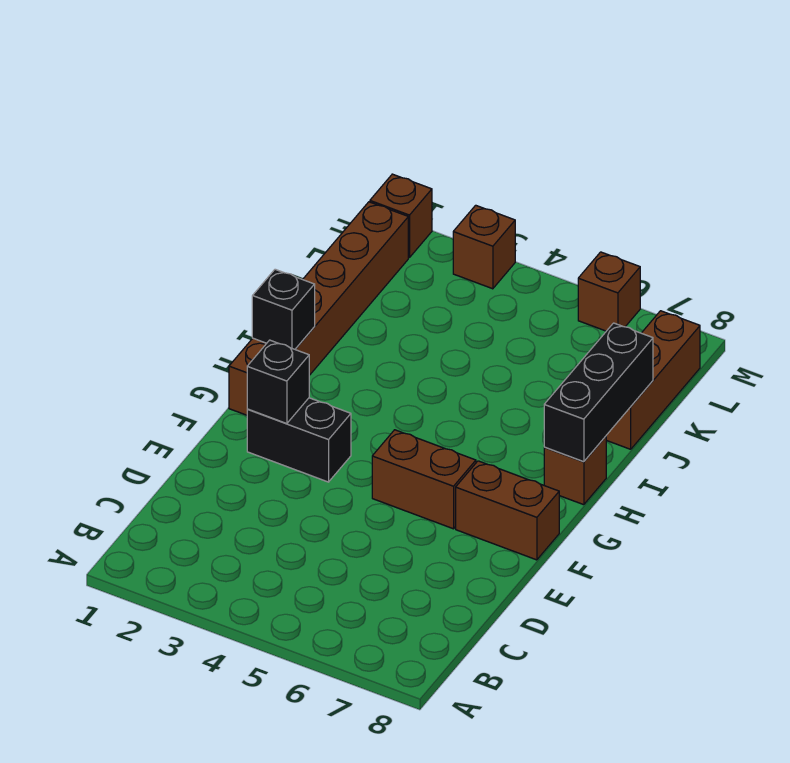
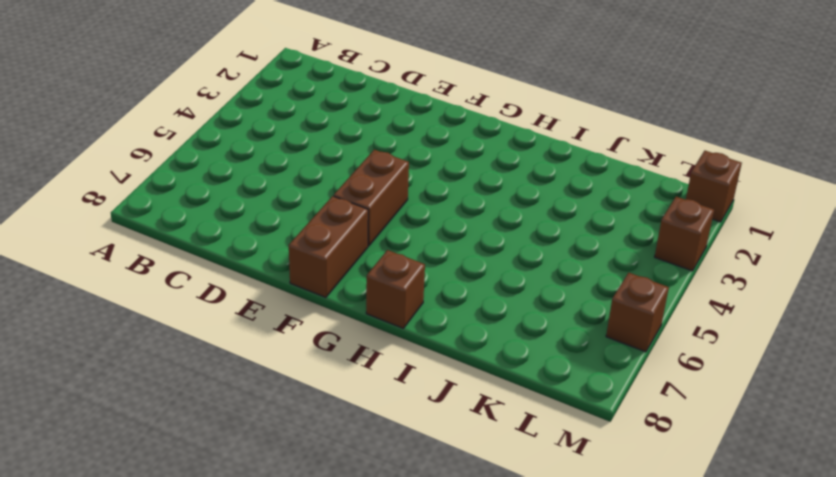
none -> black 1x2 brick [247,398,351,482]
none -> brown 1x6 brick [229,202,408,415]
none -> brown 1x3 brick [606,311,700,449]

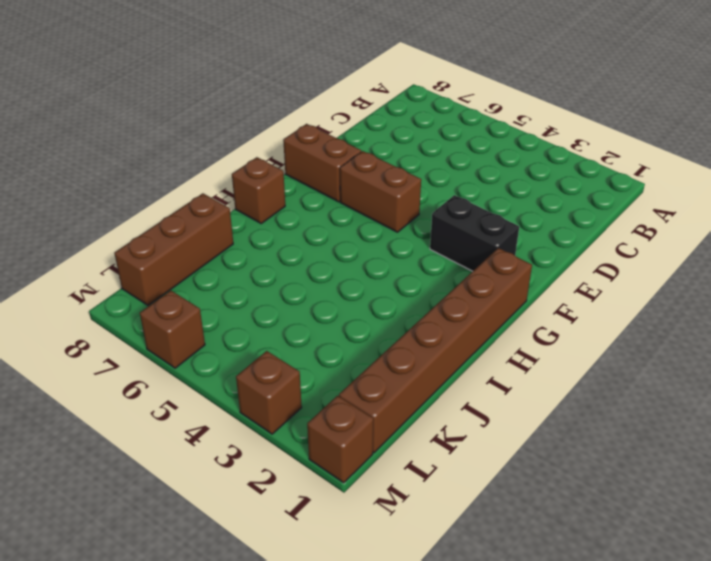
none -> black 1x1 brick [247,340,309,424]
none -> black 1x1 brick [252,269,315,349]
none -> black 1x3 brick [544,323,653,462]

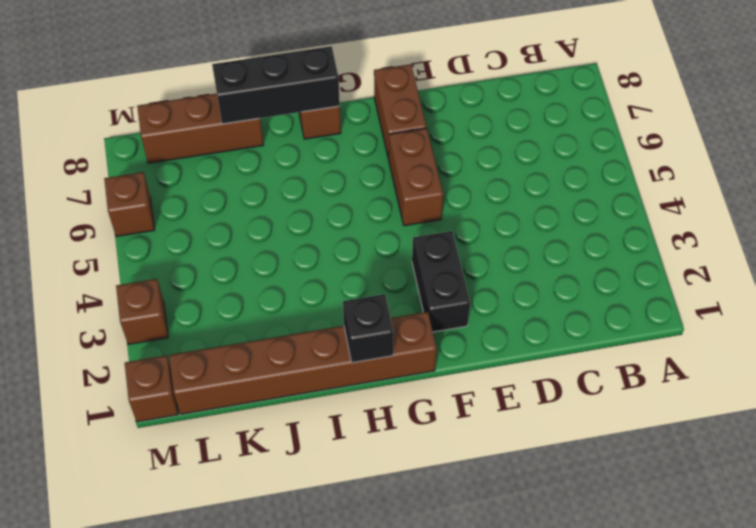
none -> black 1x1 brick [247,340,309,424]

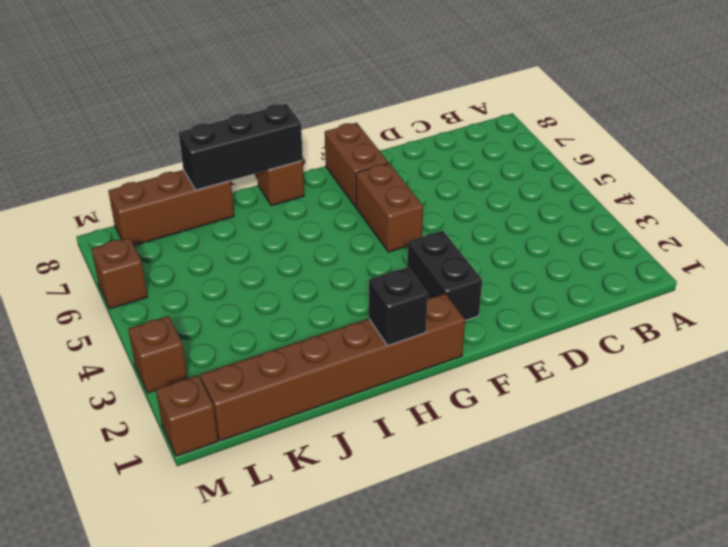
none -> black 1x1 brick [247,340,309,424]

